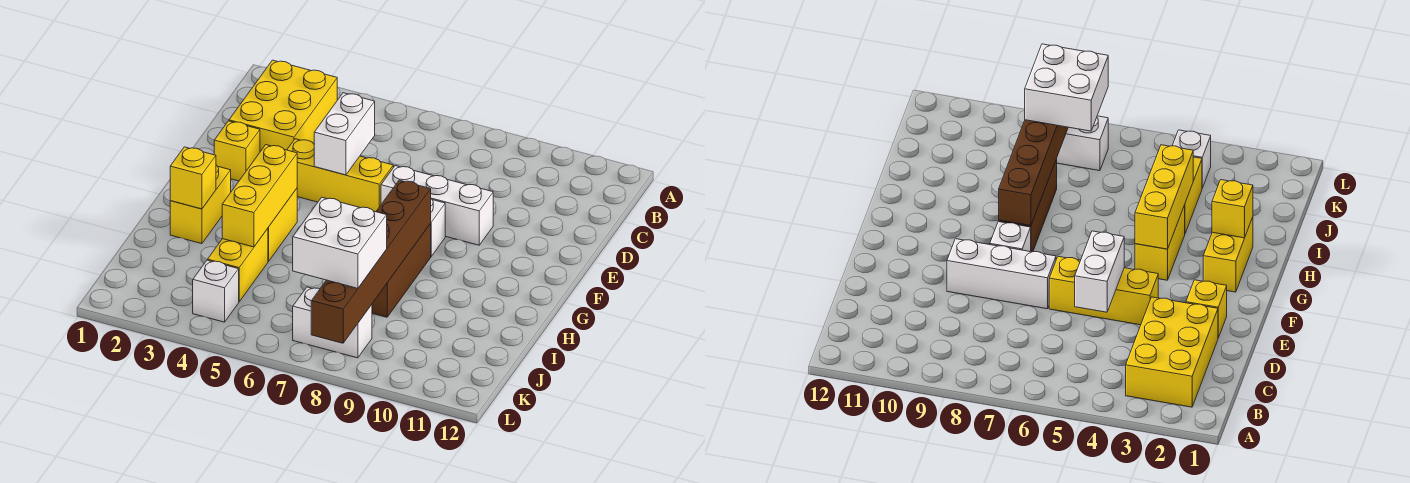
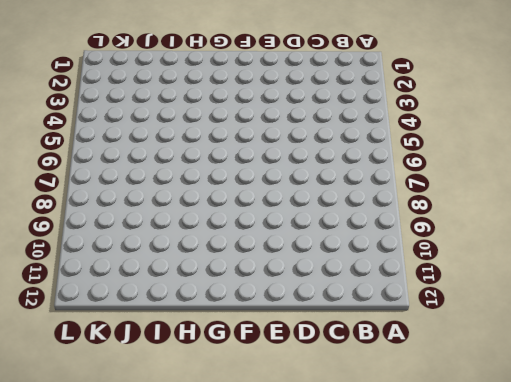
none -> yellow 2x3 brick [229,60,337,151]
none -> yellow 1x1 brick [214,121,260,181]
none -> yellow 1x3 brick [287,139,393,212]

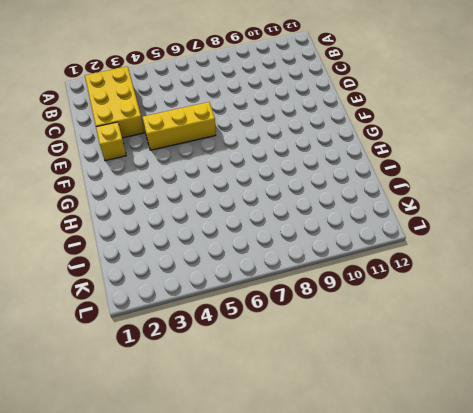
none -> white 1x3 brick [381,166,493,245]
none -> white 1x1 brick [430,199,445,256]
none -> yellow 1x2 brick [170,165,231,244]

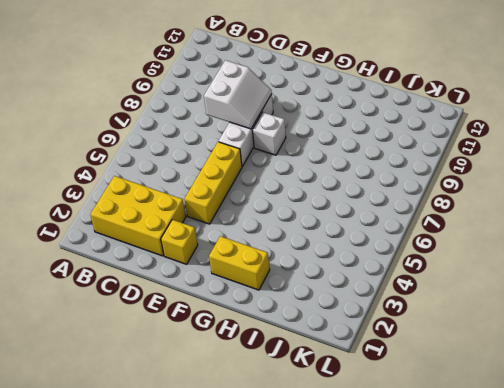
white 2x2 slope [204,60,272,129] -> none
none -> yellow 1x2 brick [268,189,297,261]
none -> brown 1x3 brick [372,224,431,317]
none -> yellow 1x2 brick [208,229,268,302]

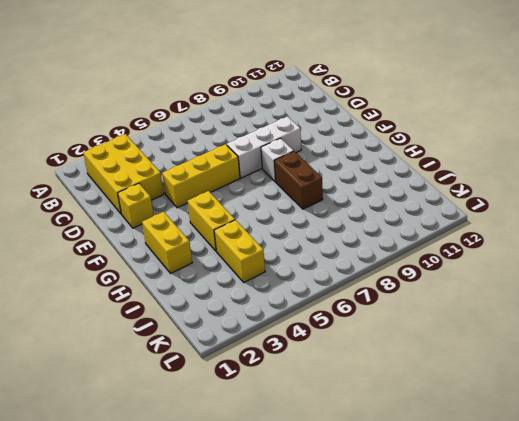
brown 1x2 brick [274,151,323,209] -> brown 1x3 brick [372,224,431,317]
none -> white 1x1 brick [193,260,239,322]
none -> white 1x2 brick [293,287,372,358]
none -> white 1x2 brick [314,93,375,175]

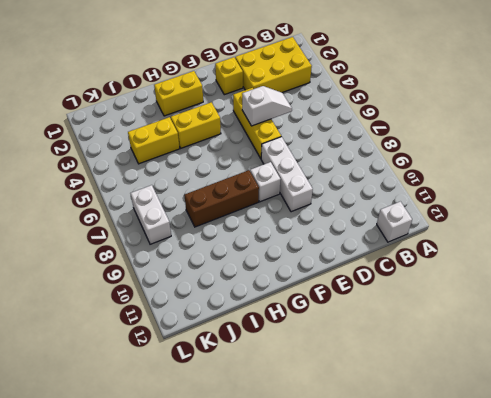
white 1x1 brick [377,201,412,242] -> white 1x1 brick moved to [193,260,239,322]
white 1x2 slope [242,86,292,126] -> white 1x2 brick [314,93,375,175]
none -> yellow 1x3 brick [222,145,297,247]
none -> brown 1x6 brick [311,180,431,343]
none -> yellow 1x1 brick [170,147,216,209]

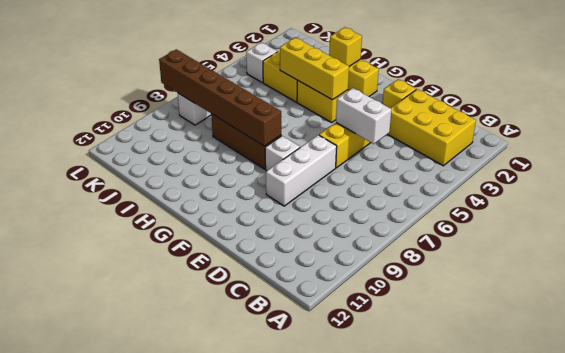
none -> white 2x2 brick [293,197,387,288]

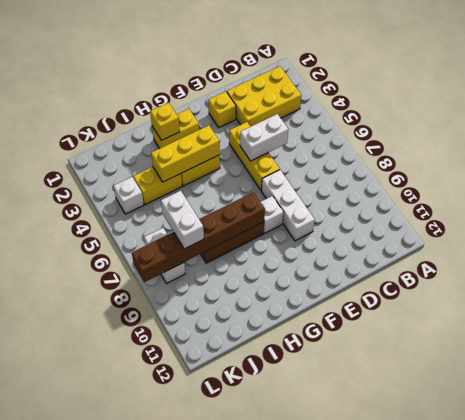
white 1x2 brick [161,191,204,249] -> white 2x2 brick [293,197,387,288]

